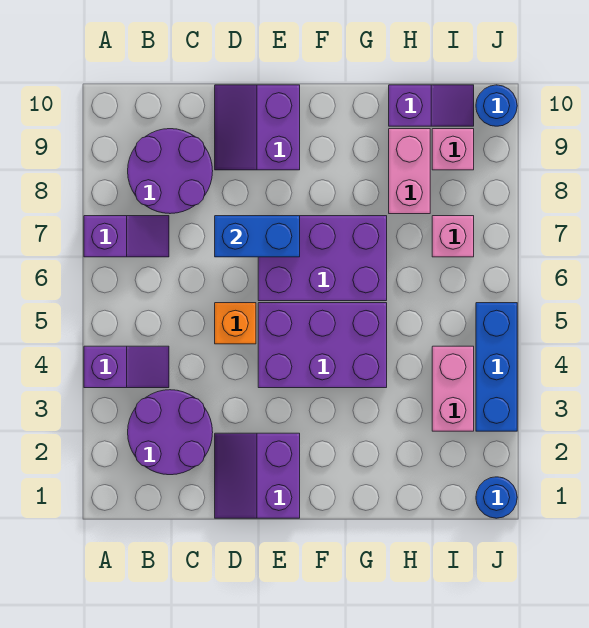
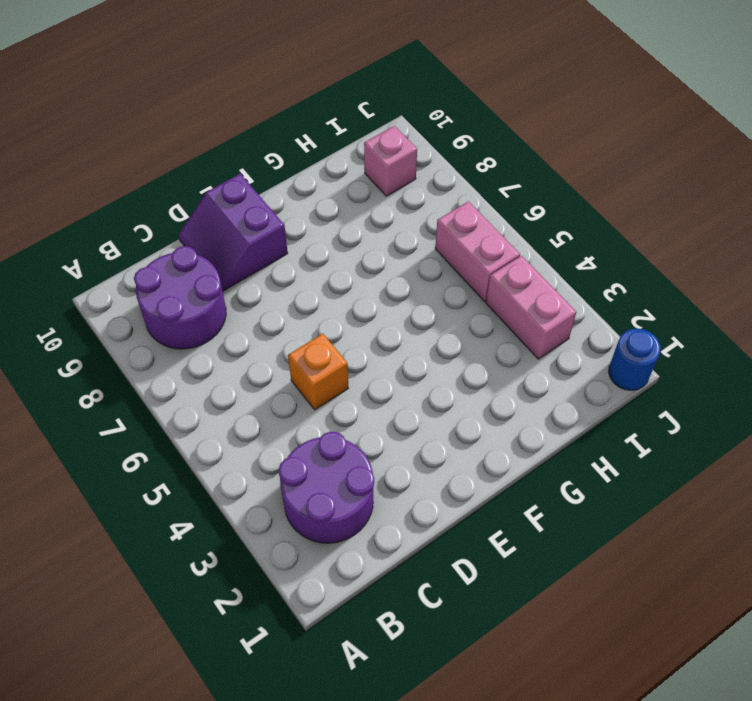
pink 1x2 brick [435,201,520,301] -> pink 1x2 brick moved to [389,129,430,214]
none -> purple 1x2 slope [84,346,169,388]
none -> purple 1x2 slope [84,216,169,257]
none -> purple 2x2 slope [215,433,300,518]

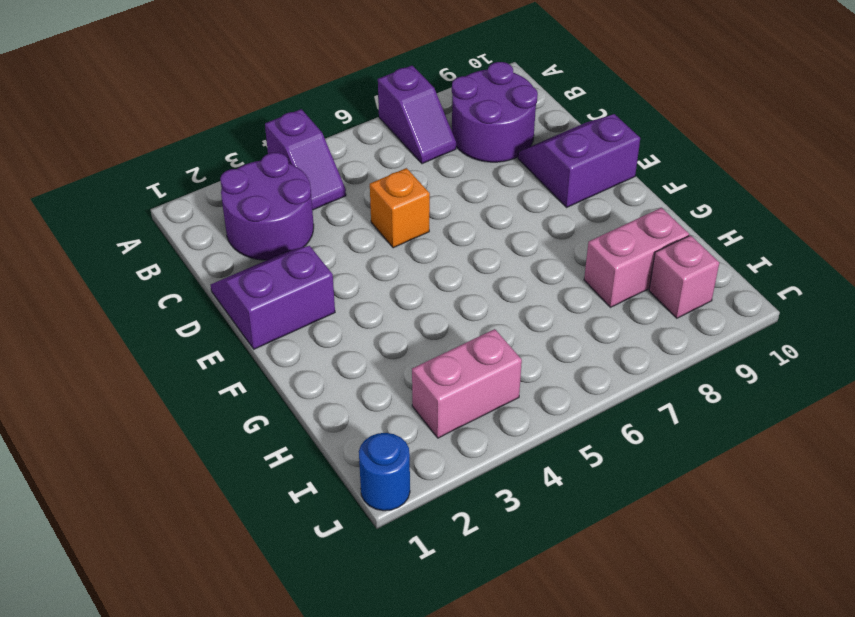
none -> purple 2x3 brick [258,303,387,388]
none -> purple 2x3 brick [258,216,387,301]
none -> purple 1x2 slope [389,85,474,126]

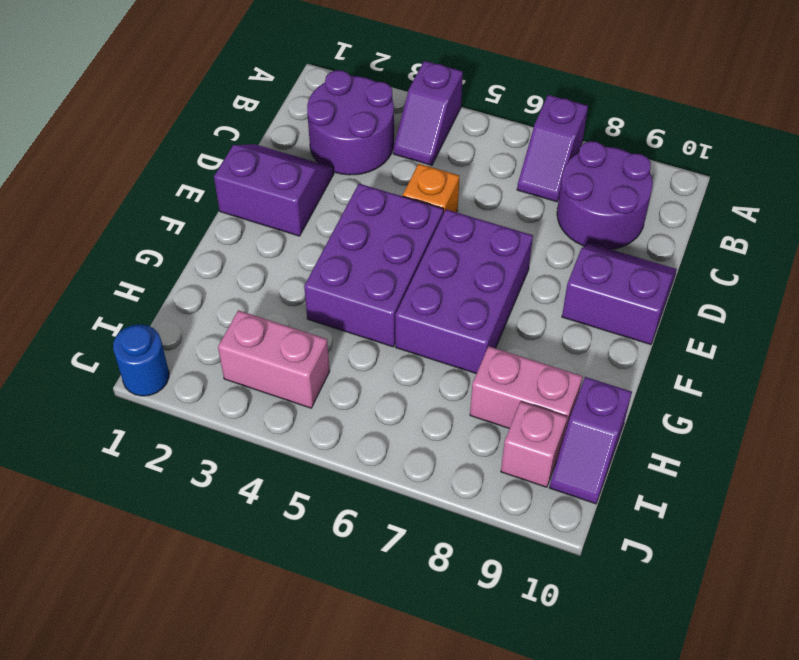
none -> pink 1x1 brick [432,216,474,257]
none -> blue 1x3 brick [476,303,517,431]
none -> blue 1x1 round brick [476,85,517,126]

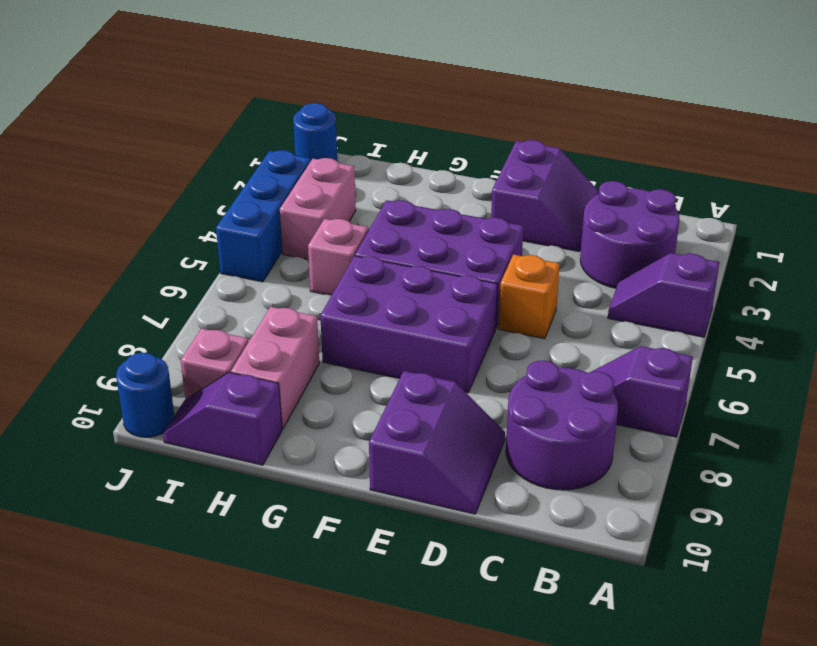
pink 1x1 brick [308,219,368,296] -> pink 1x1 brick moved to [432,216,474,257]
none -> blue 1x2 brick [215,216,300,257]

